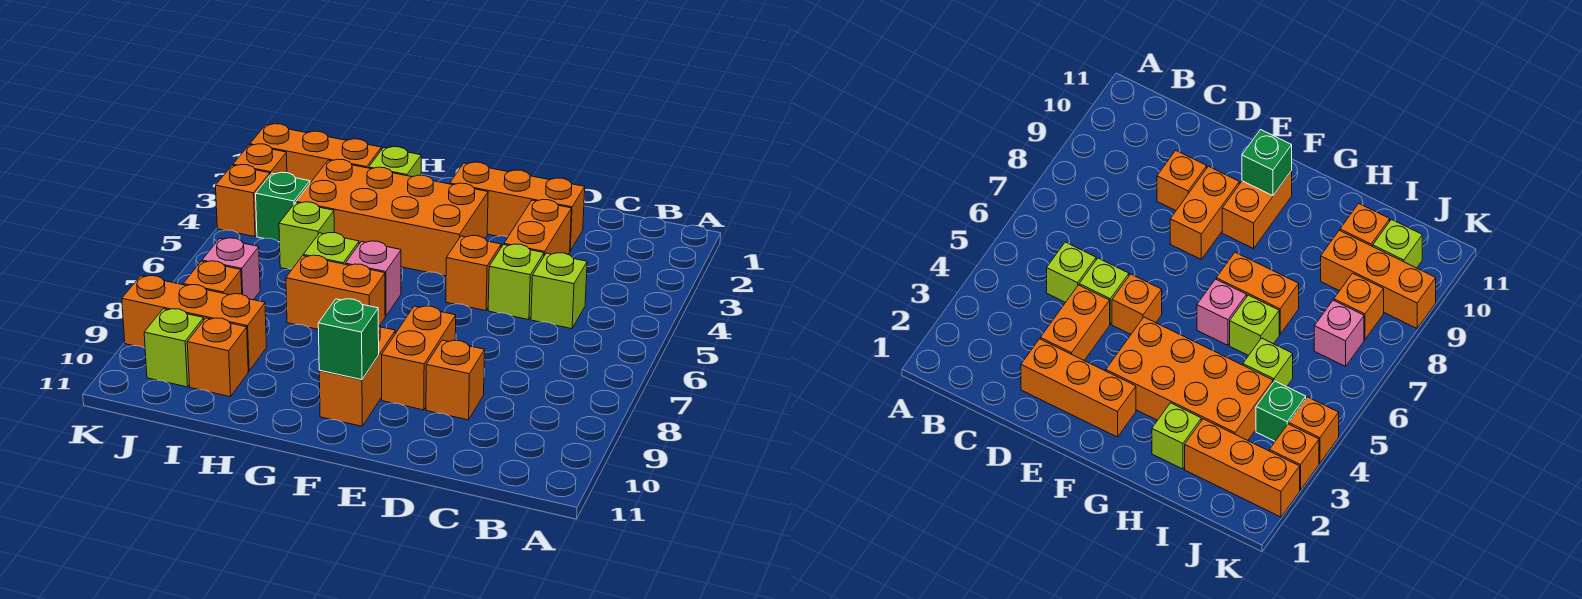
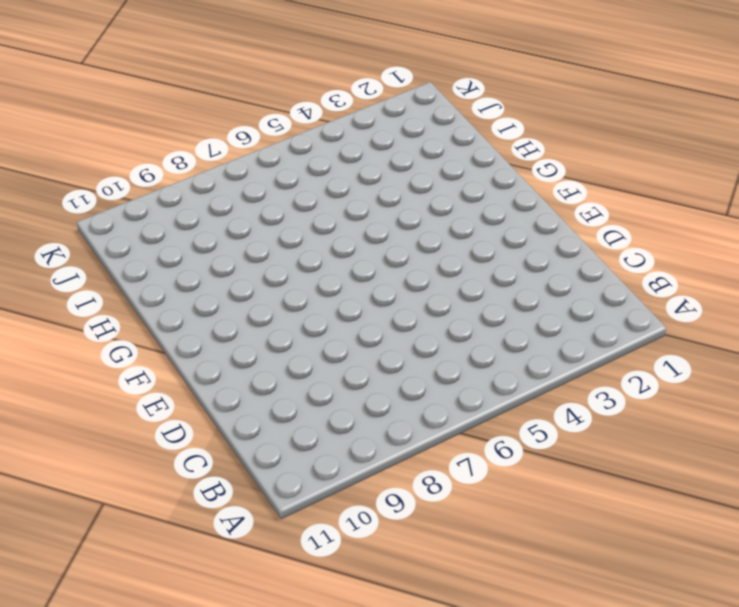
none -> lime 1x1 brick [531,253,587,329]
none -> orange 1x3 brick [450,162,585,250]
none -> orange 1x2 brick [504,200,571,256]

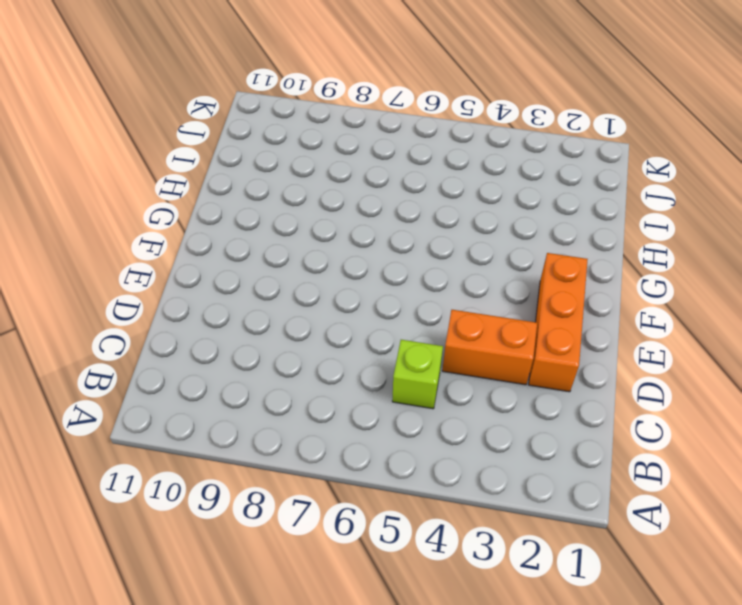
none -> lime 1x1 brick [488,244,544,320]
none -> orange 1x1 brick [426,340,485,420]
none -> orange 1x1 brick [446,236,501,311]

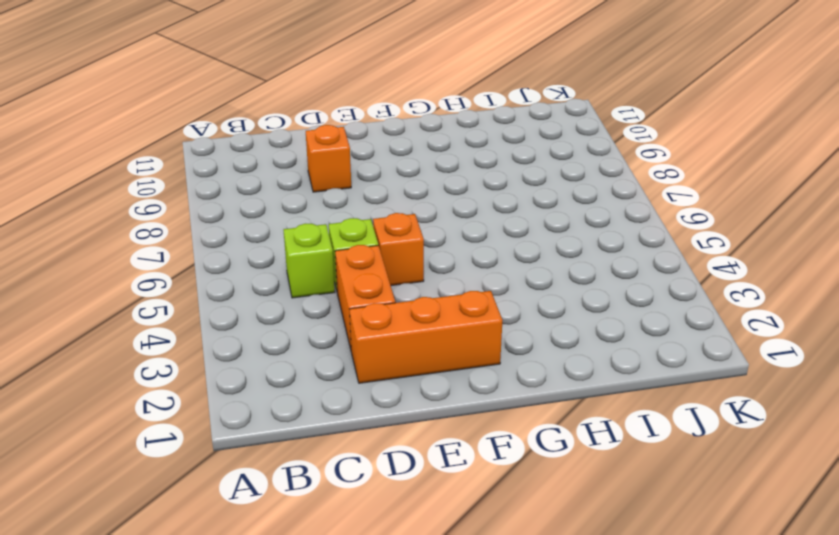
none -> orange 1x2 brick [382,306,456,410]
none -> orange 2x4 brick [296,159,488,276]
none -> orange 1x2 brick [319,326,395,426]

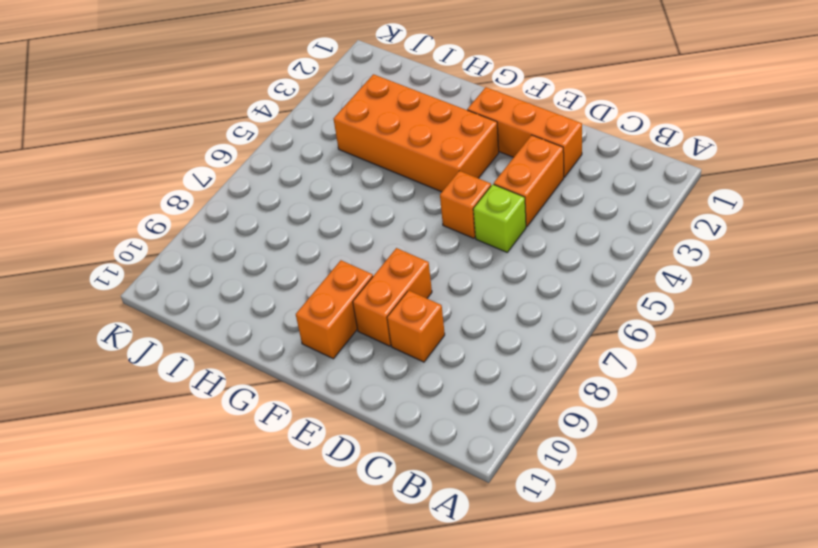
none -> lime 1x1 brick [531,253,587,329]
none -> pink 1x1 brick [345,241,401,316]
none -> orange 1x2 brick [286,255,385,330]

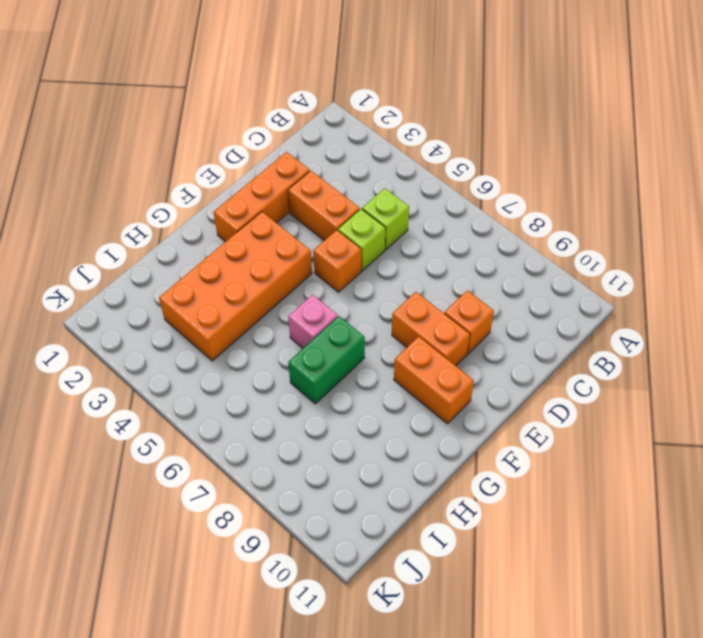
green 1x2 brick [288,316,365,404] -> orange 1x2 brick [286,255,385,330]
none -> lime 1x1 brick [369,147,421,177]
none -> lime 1x1 brick [303,233,359,264]
none -> orange 1x3 brick [250,124,381,183]

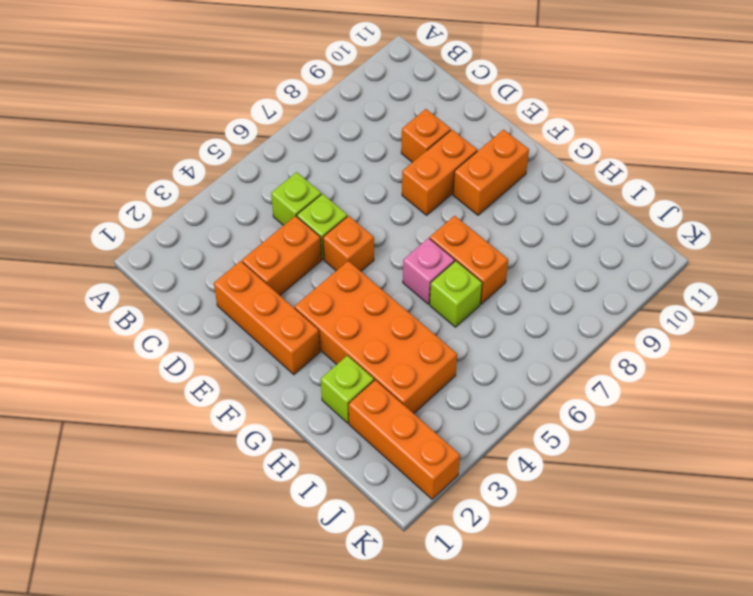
none -> lime 1x1 brick [279,202,334,269]
none -> orange 1x3 brick [122,276,267,371]
none -> orange 1x1 brick [187,318,248,397]

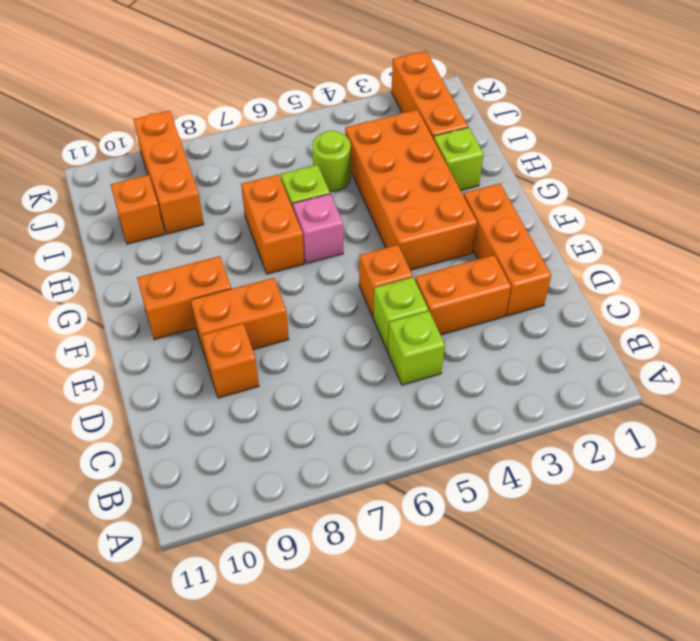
lime 1x1 round brick [312,130,351,191] -> lime 1x1 brick [279,202,334,269]
none -> green 1x1 brick [256,172,310,242]
none -> pink 1x1 brick [202,238,260,300]
none -> orange 1x1 brick [183,261,242,295]

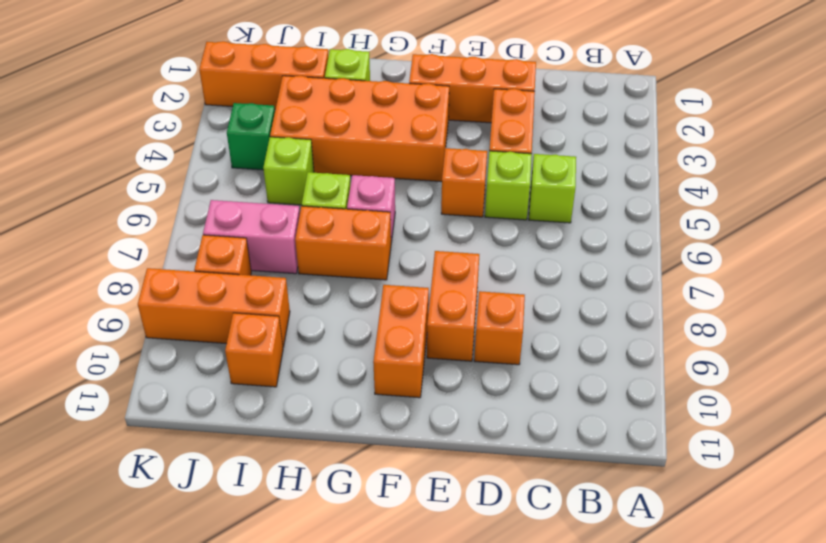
pink 1x2 brick [203,200,300,274] -> pink 1x1 brick [202,238,260,300]
none -> lime 1x1 brick [144,309,204,387]
none -> orange 1x1 brick [233,144,287,175]
none -> orange 1x1 brick [216,165,270,237]

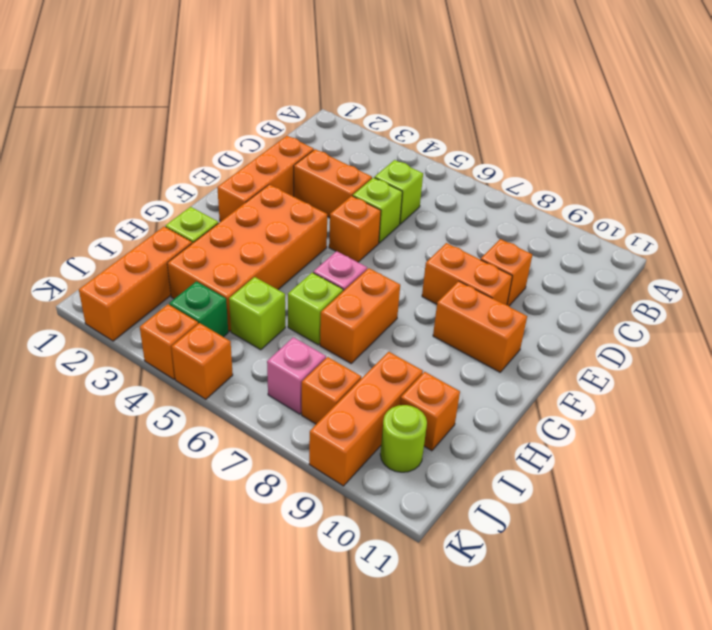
lime 1x1 round brick [380,405,427,472] -> lime 1x1 brick [144,309,204,387]
orange 1x1 brick [172,323,233,399] -> orange 1x1 brick moved to [233,144,287,175]
none -> green 1x1 brick [318,299,379,380]

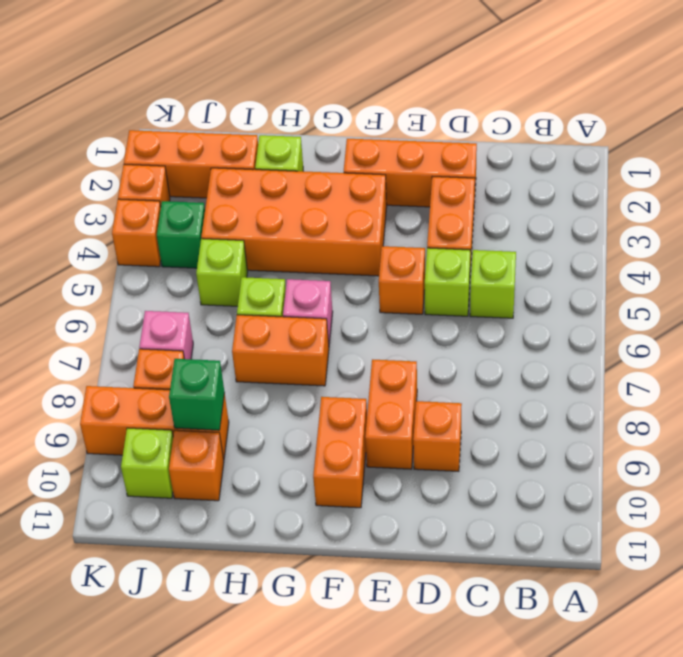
green 1x1 brick [169,359,225,430] -> green 1x1 brick moved to [318,299,379,380]

